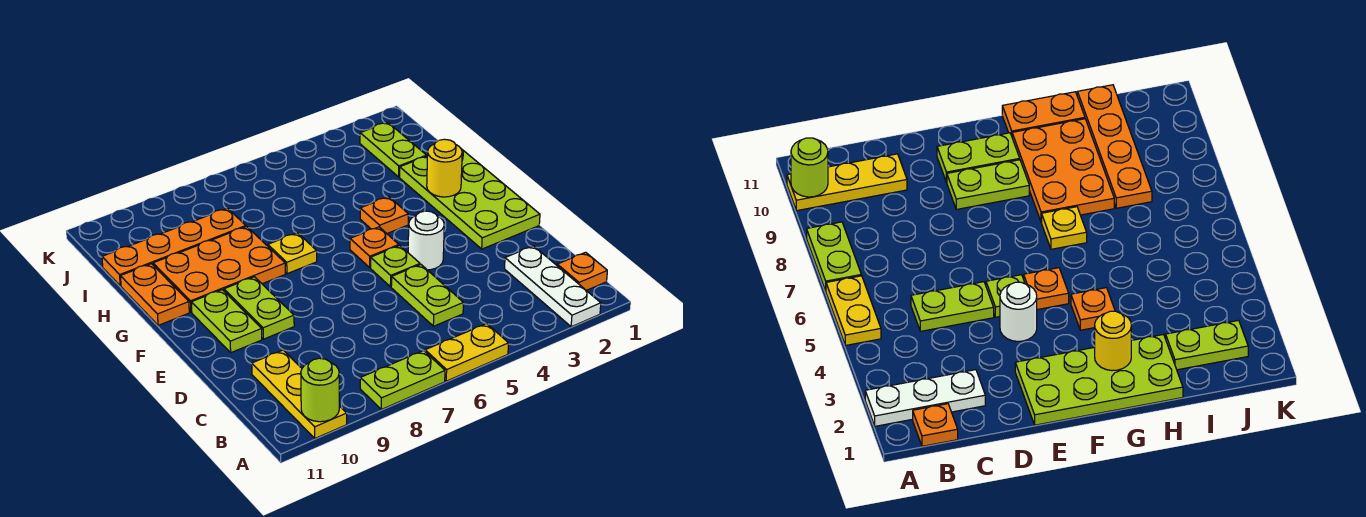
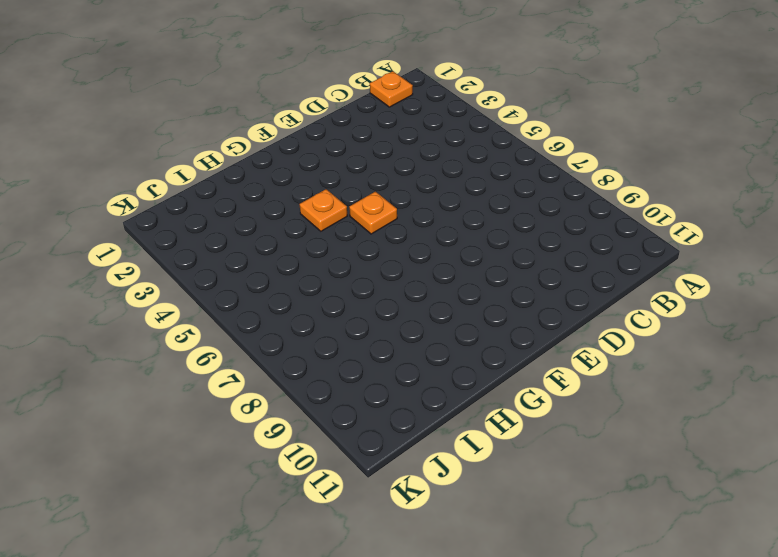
none -> white 1x3 plate [505,246,601,327]
none -> yellow 1x2 plate [425,324,509,381]
none -> lime 1x2 plate [360,351,445,409]

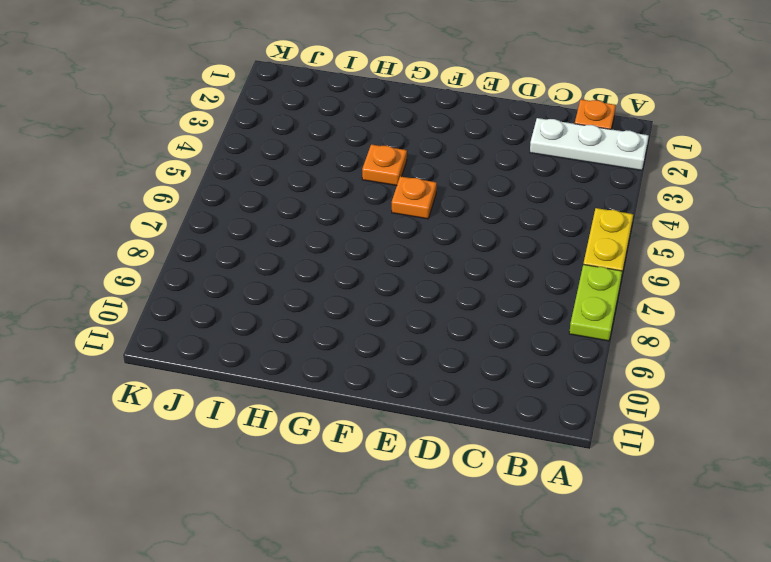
none -> yellow 1x3 plate [252,350,347,438]
none -> lime 1x2 plate [391,265,463,326]
none -> lime 2x4 plate [400,149,540,249]

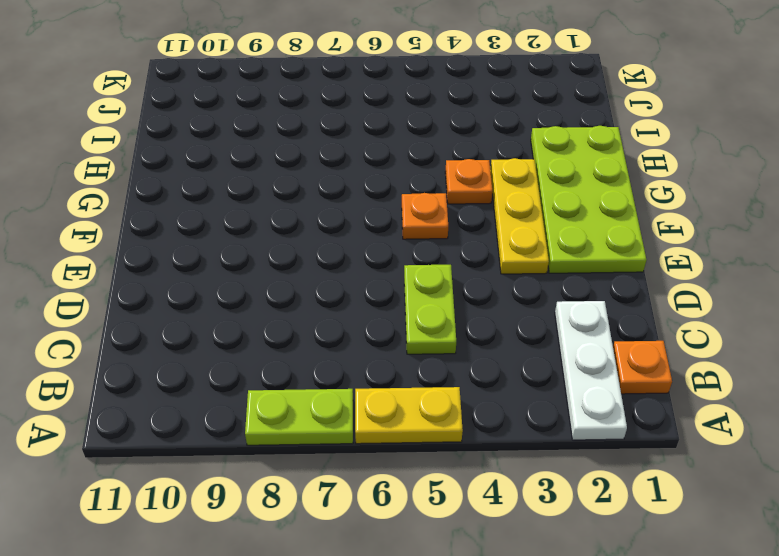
yellow 1x3 plate [490,158,549,274] -> yellow 1x3 plate moved to [252,350,347,438]
none -> white 1x1 round brick [408,211,444,270]
none -> lime 1x1 plate [371,246,420,287]
none -> lime 1x2 plate [224,277,294,339]

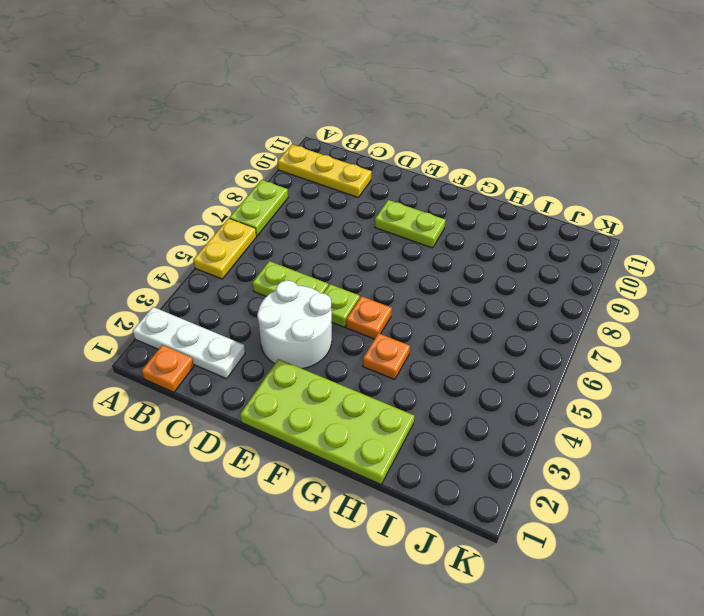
white 2x2 round brick [257,280,332,369] -> white 1x1 round brick [408,211,444,270]
none -> lime 1x2 plate [191,290,262,353]
none -> yellow 1x1 plate [268,233,317,274]
none -> orange 2x3 plate [153,227,285,312]

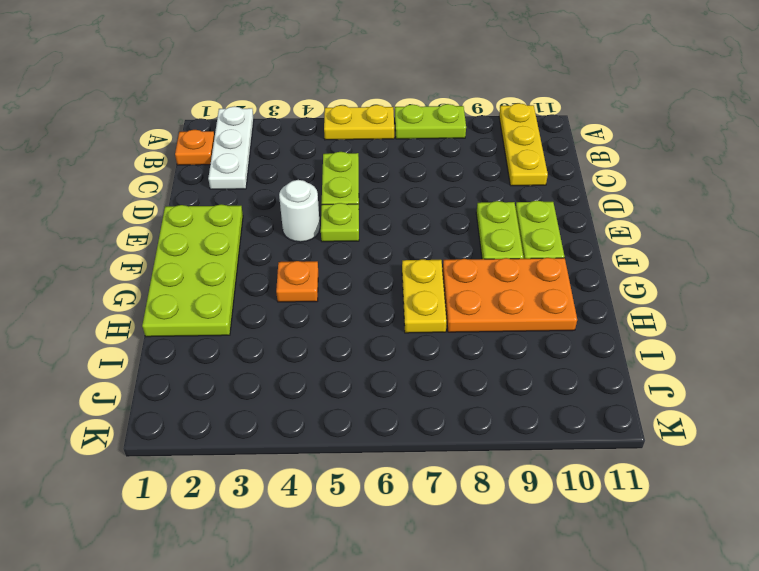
yellow 1x2 plate [402,259,447,333] -> yellow 1x1 plate [268,233,317,274]
none -> orange 1x1 plate [350,227,399,267]
none -> orange 1x2 plate [121,264,189,325]
none -> lime 1x2 plate [360,122,427,177]

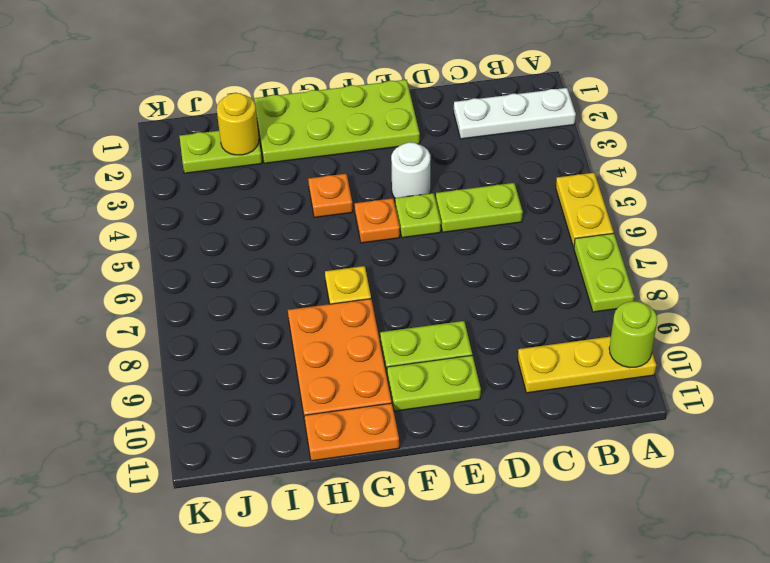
yellow 1x1 round brick [217,93,259,155] -> yellow 1x1 round brick moved to [427,139,462,197]
none -> orange 1x1 plate [557,252,607,290]
none -> orange 1x4 plate [102,208,246,286]

